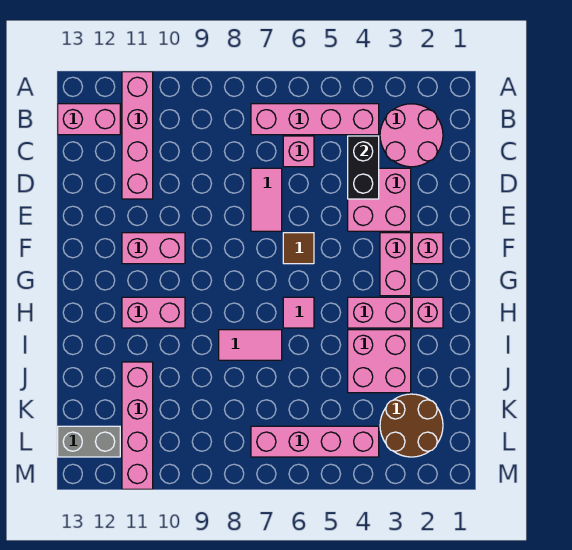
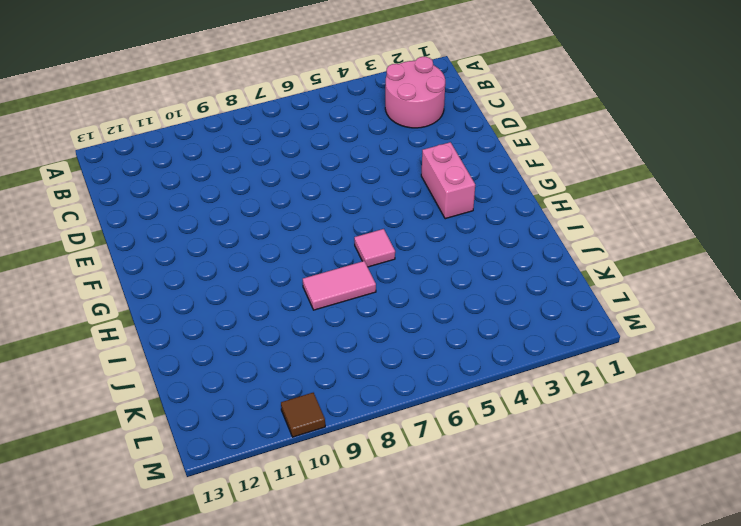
brown 1x1 tile [281,393,325,437] -> brown 1x1 tile moved to [283,233,314,264]
none -> pink 1x4 brick [122,72,153,199]
none -> pink 1x4 brick [251,104,379,135]
none -> pink 1x2 brick [58,104,120,135]

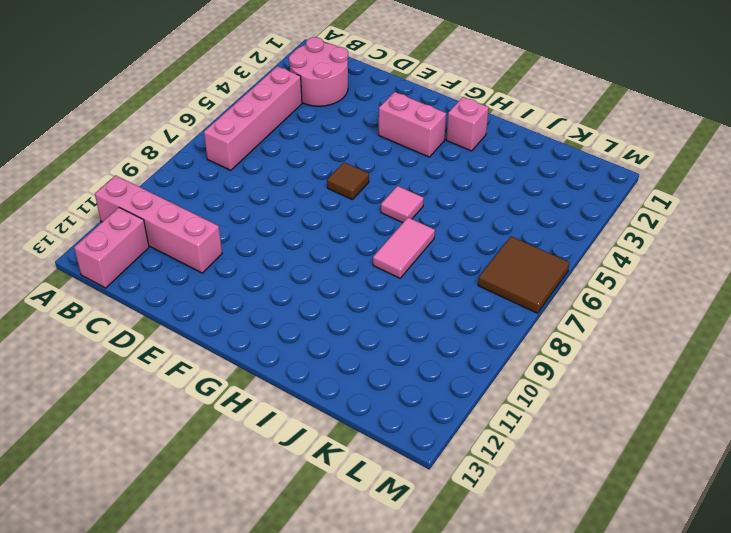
brown 2x2 tile [478,236,570,313] -> pink 1x4 brick [251,426,379,457]
none -> pink 1x1 brick [283,136,314,167]
none -> pink 2x2 brick [348,168,411,231]
none -> pink 1x2 tile [251,168,282,231]

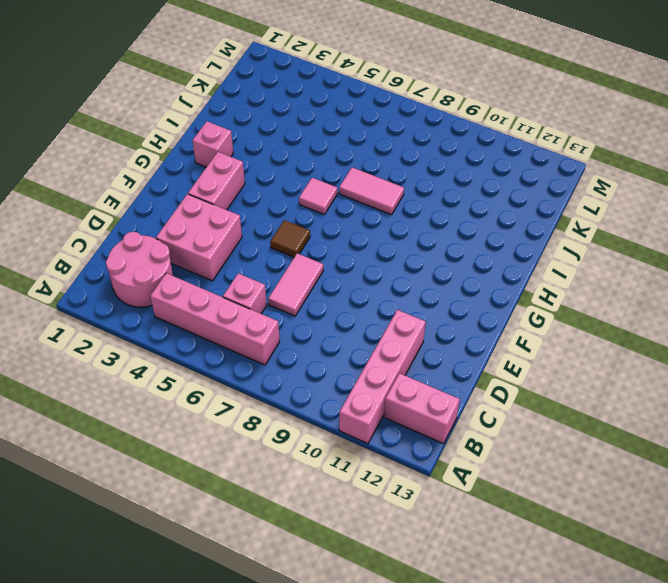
none -> pink 1x1 brick [412,233,443,264]
none -> pink 1x2 brick [122,233,185,264]
none -> pink 1x2 brick [348,297,411,328]

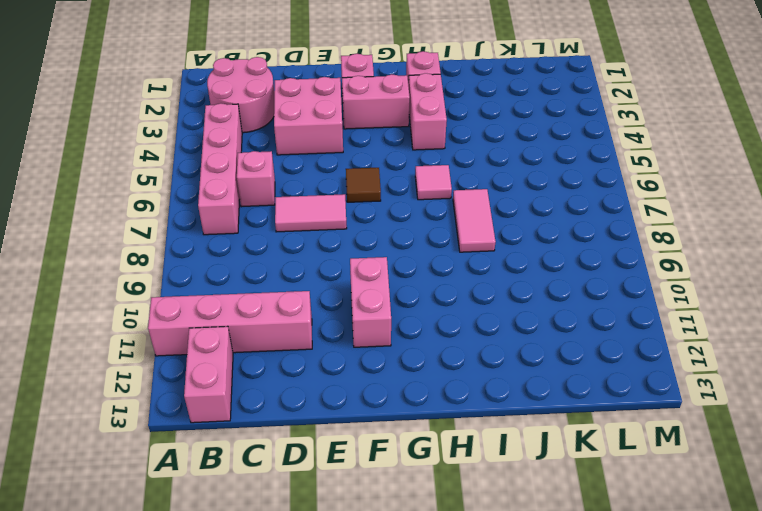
none -> pink 1x2 brick [122,297,185,328]
none -> pink 2x2 brick [348,330,411,393]
none -> pink 1x4 brick [122,362,153,489]

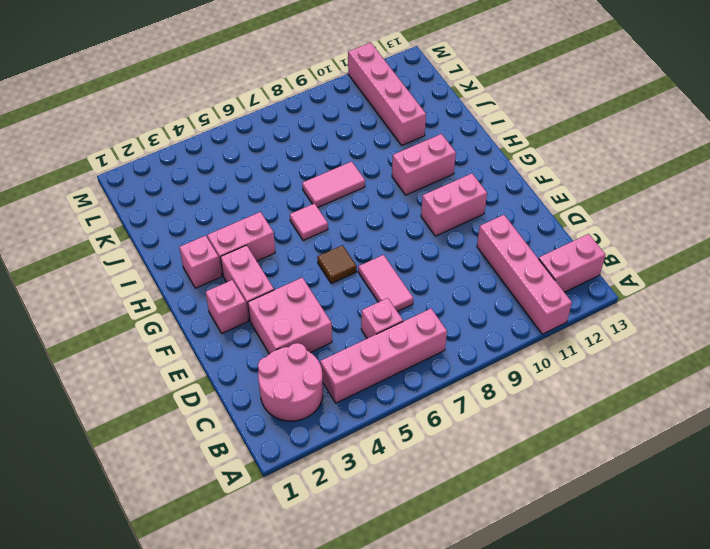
none -> pink 2x2 brick [348,330,411,393]
none -> brown 2x2 round brick [380,394,443,457]
none -> pink 1x4 brick [251,426,379,457]

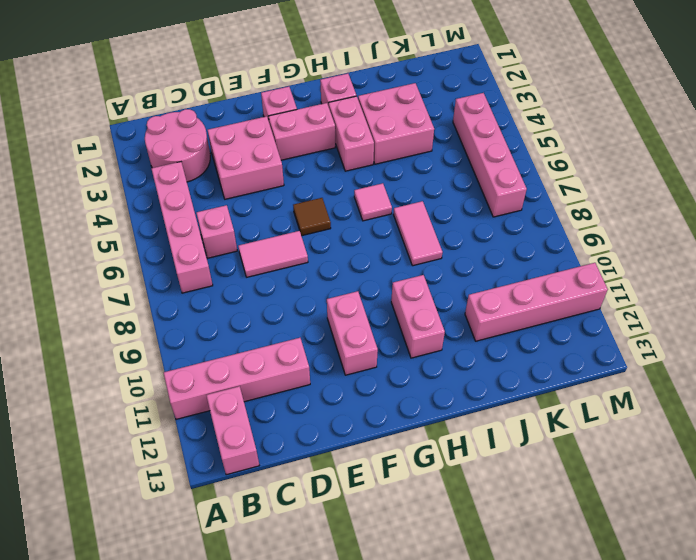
none -> brown 2x2 round brick [380,394,443,457]
none -> grey 1x2 brick [58,426,120,457]
none -> black 1x2 brick [348,136,379,199]

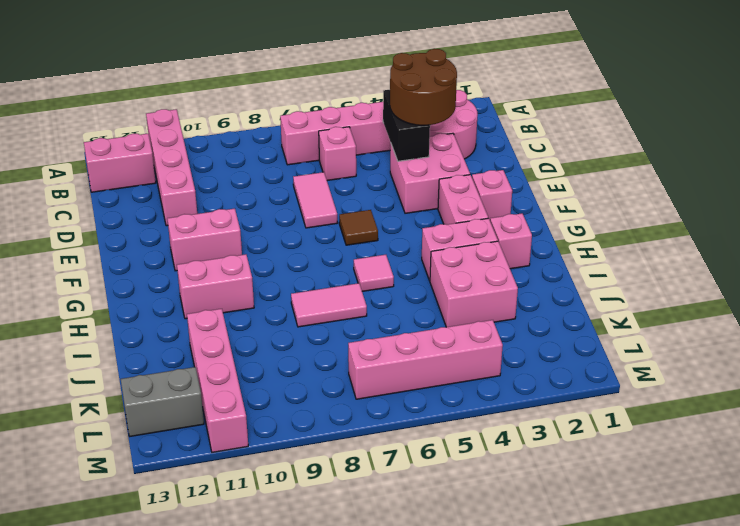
brown 2x2 round brick [390,49,457,125] -> brown 2x2 round brick moved to [380,394,443,457]

